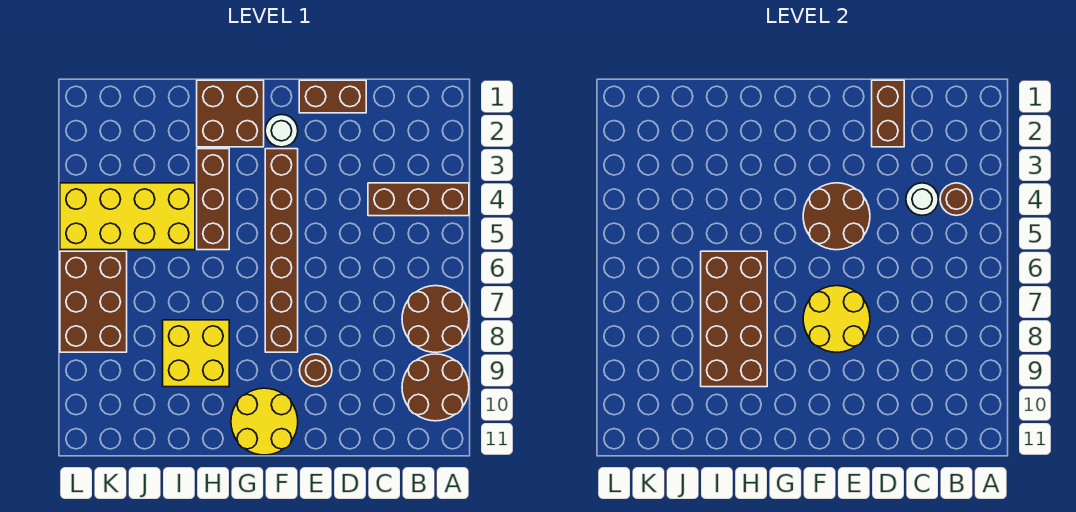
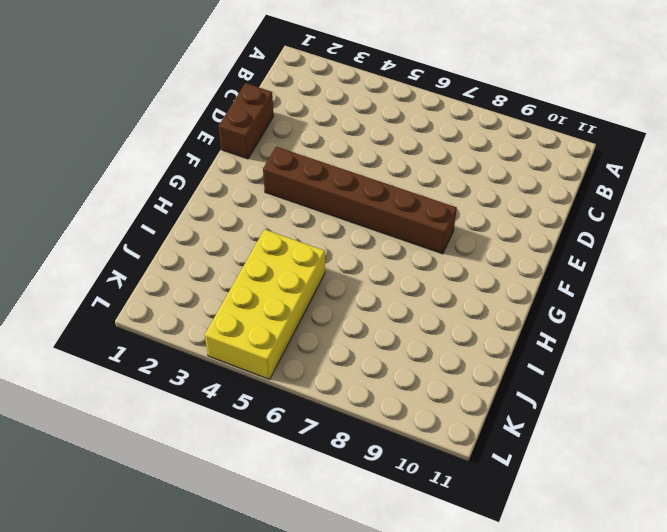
none -> brown 1x3 brick [368,183,469,216]
none -> brown 2x2 round brick [402,286,469,352]
none -> brown 2x2 round brick [402,354,469,421]

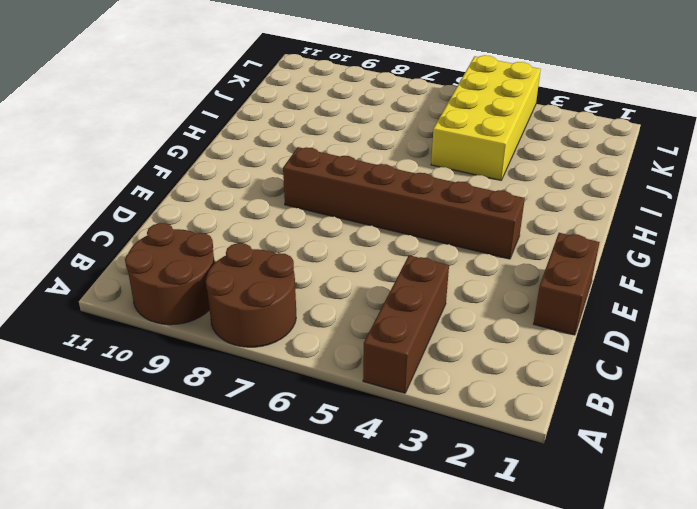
none -> brown 1x1 round brick [299,354,332,387]
none -> white 1x1 round brick [265,115,298,147]
none -> yellow 2x2 round brick [231,388,298,455]

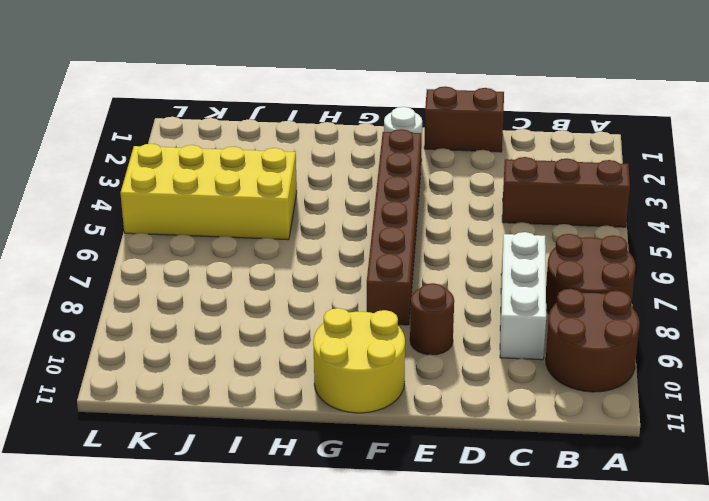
white 1x3 brick [500,232,546,360] -> none
none -> brown 2x2 brick [197,80,264,147]
none -> brown 1x3 brick [197,149,229,250]
none -> yellow 2x2 brick [163,320,229,387]

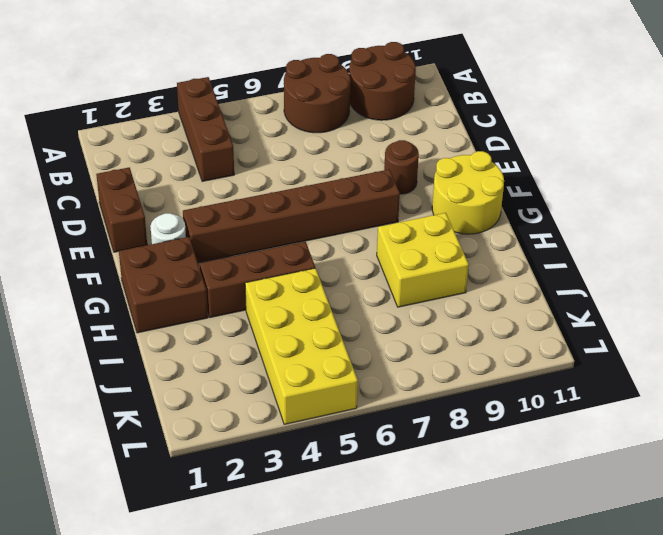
none -> brown 2x3 brick [60,251,127,352]
none -> brown 1x1 round brick [940,183,973,215]
none -> white 1x1 round brick [906,183,938,215]

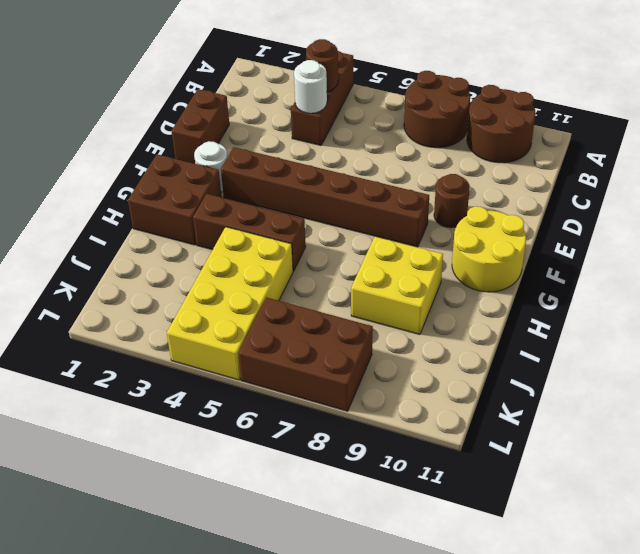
none -> brown 1x2 brick [872,80,904,147]
none -> brown 2x2 round brick [803,183,870,250]
none -> yellow 2x2 round brick [803,286,870,352]

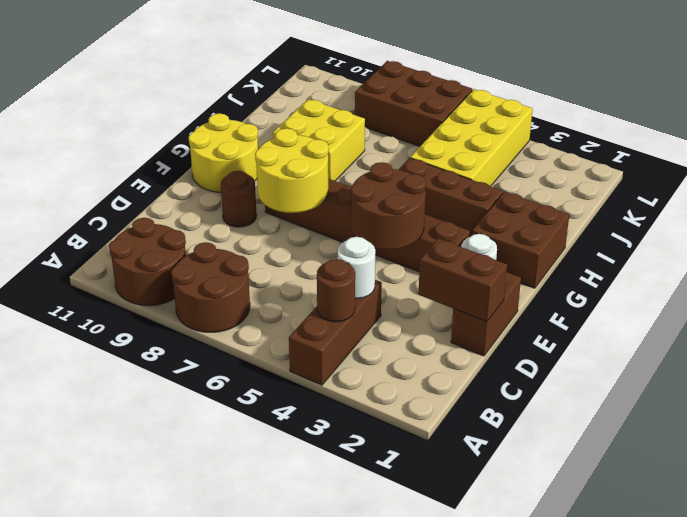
none -> brown 2x4 brick [701,251,767,387]

